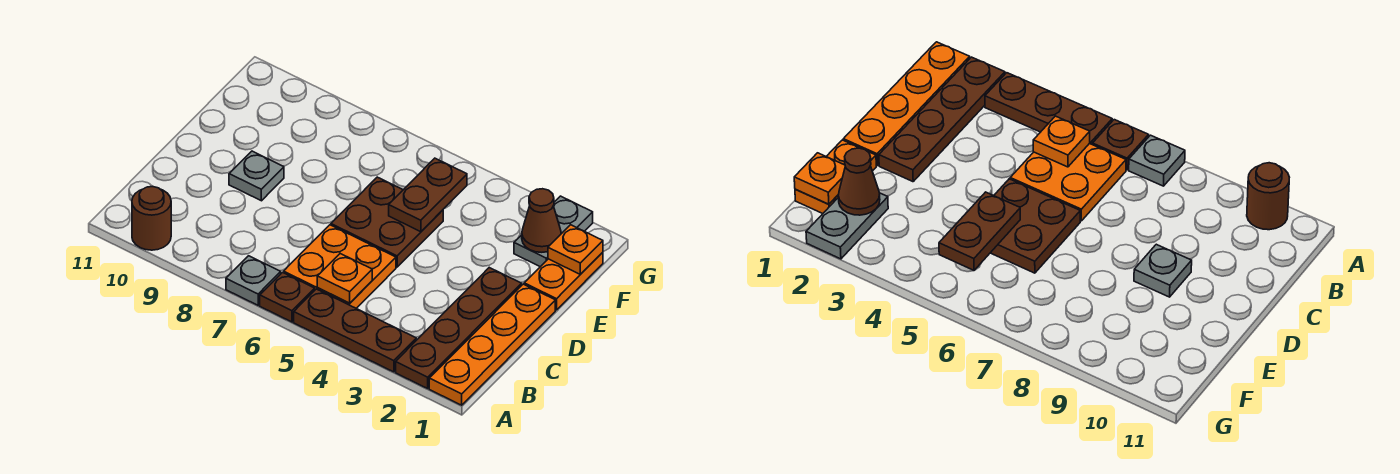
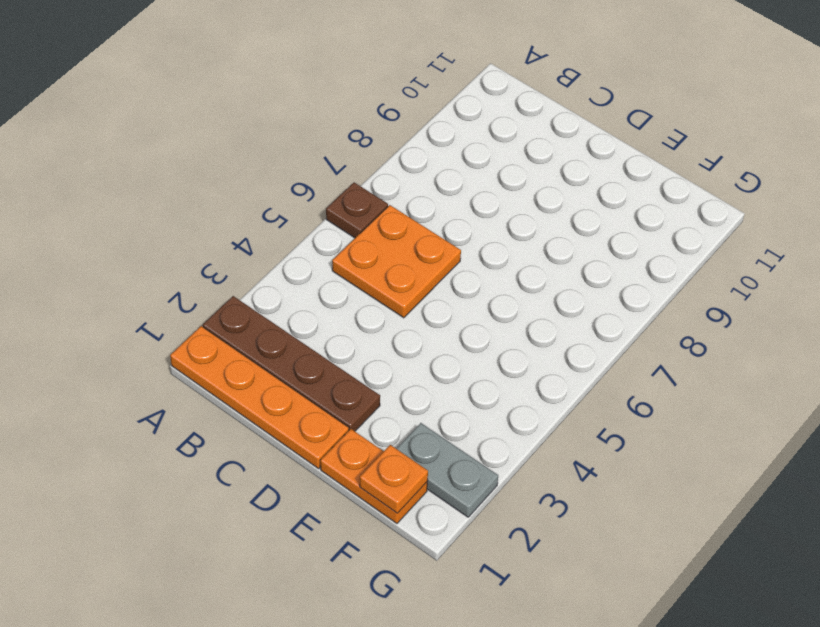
none -> brown 1x3 plate [294,289,416,372]
none -> grey 1x1 plate [226,256,281,305]
none -> brown 1x1 round brick [132,186,171,250]

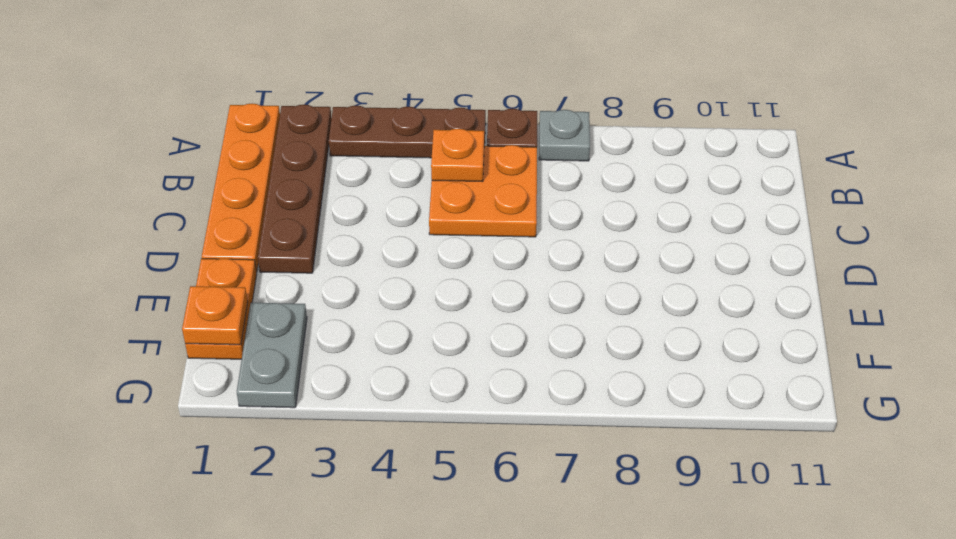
none -> brown 1x1 round brick [132,186,171,250]
none -> brown 2x2 plate [331,177,443,267]
none -> grey 1x1 plate [229,151,284,201]

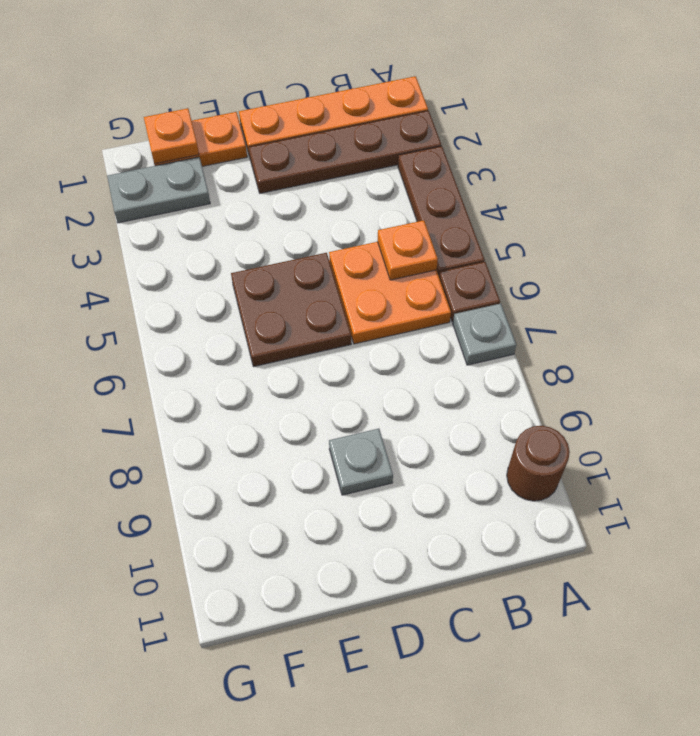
none -> brown 1x2 plate [389,158,467,232]
none -> brown 1x1 cone [522,189,561,252]

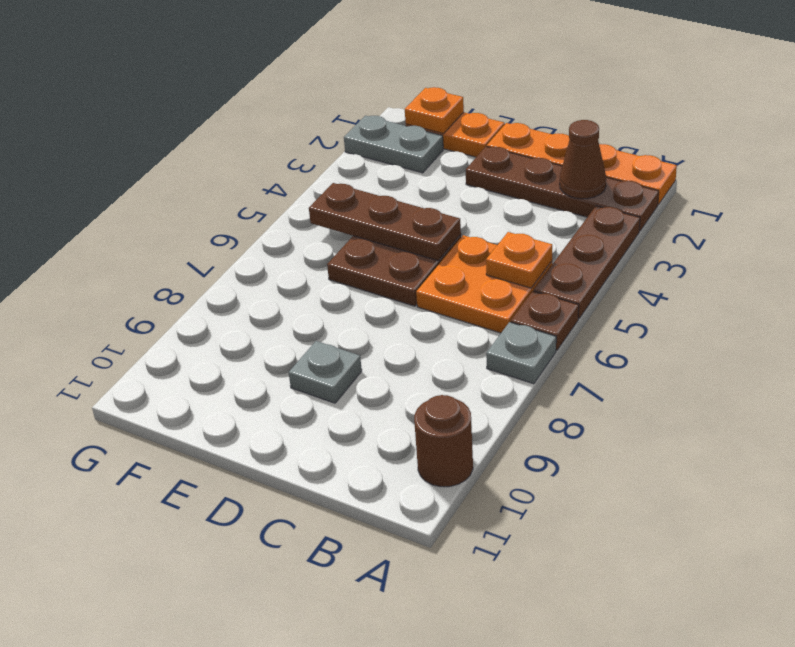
brown 1x1 cone [560,120,606,199] -> brown 1x1 cone moved to [522,189,561,252]
brown 1x3 plate [309,183,461,261] -> brown 1x2 plate [389,158,467,232]

